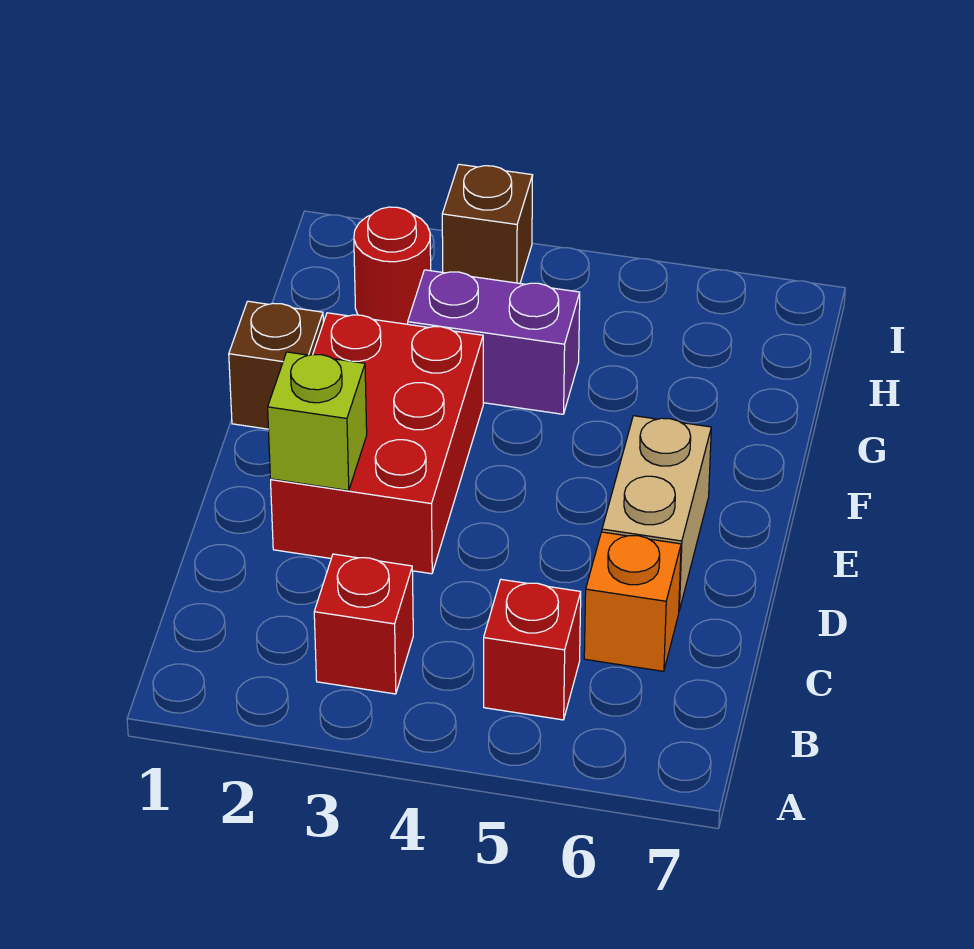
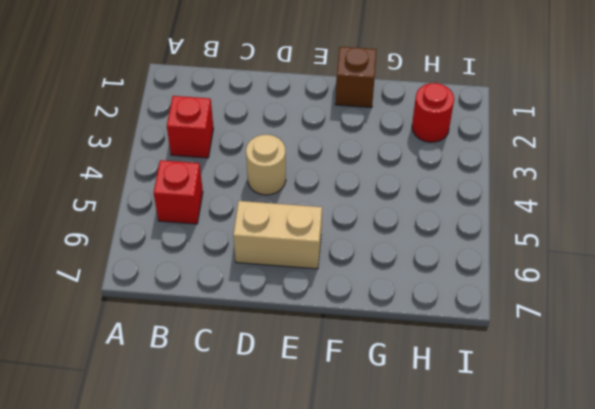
tan 1x1 round brick [246,135,286,195] -> none
none -> orange 1x1 brick [584,532,681,671]
none -> red 2x3 brick [271,313,483,574]

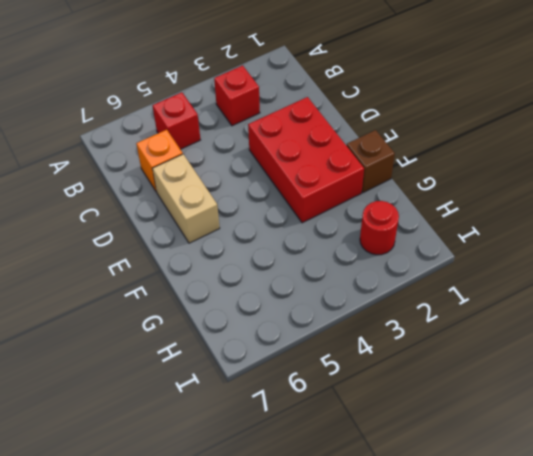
none -> purple 1x2 brick [408,270,580,414]
none -> brown 1x1 brick [442,164,533,283]

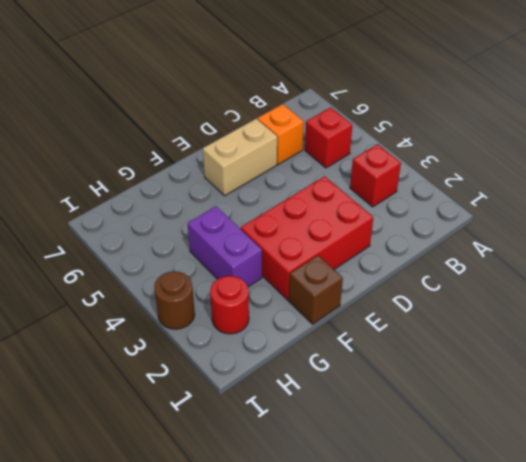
brown 1x1 round brick [154,271,195,329] -> brown 1x1 brick [442,164,533,283]
none -> lime 1x1 brick [268,352,367,491]

